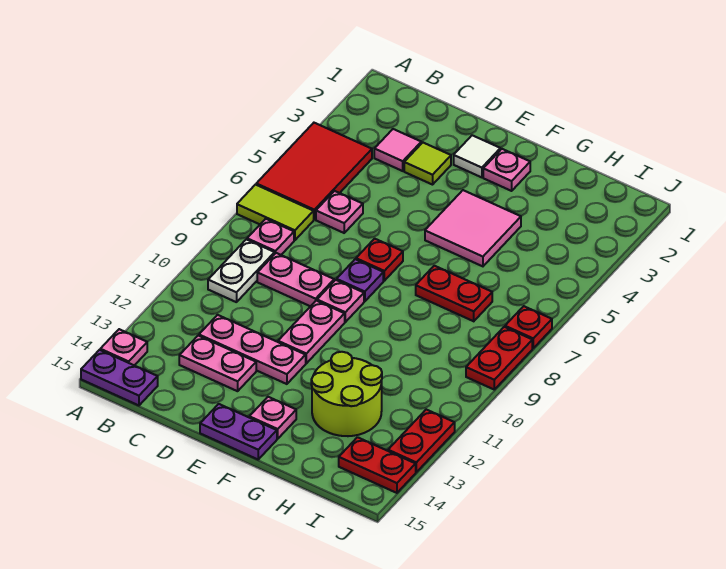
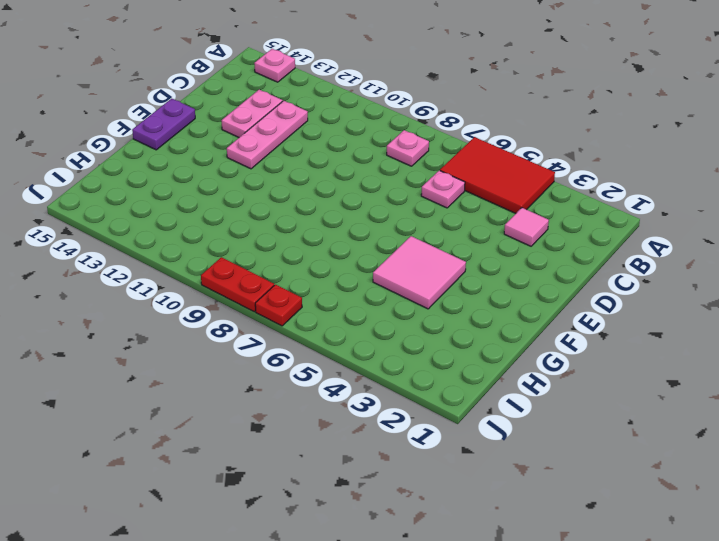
none -> lime 1x2 tile [237,185,314,240]
none -> purple 1x2 plate [81,350,158,405]
none -> white 1x2 plate [208,239,275,302]

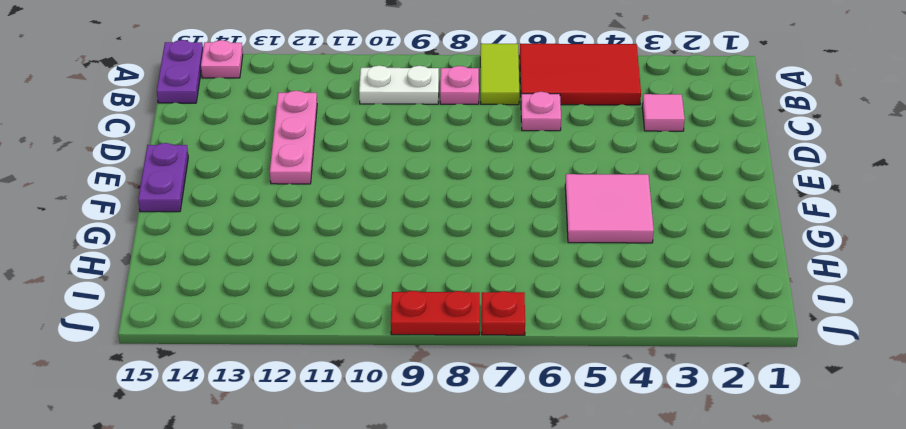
none -> pink 1x2 plate [257,253,334,306]
none -> pink 1x2 plate [179,336,256,391]
none -> lime 1x1 tile [404,143,451,185]

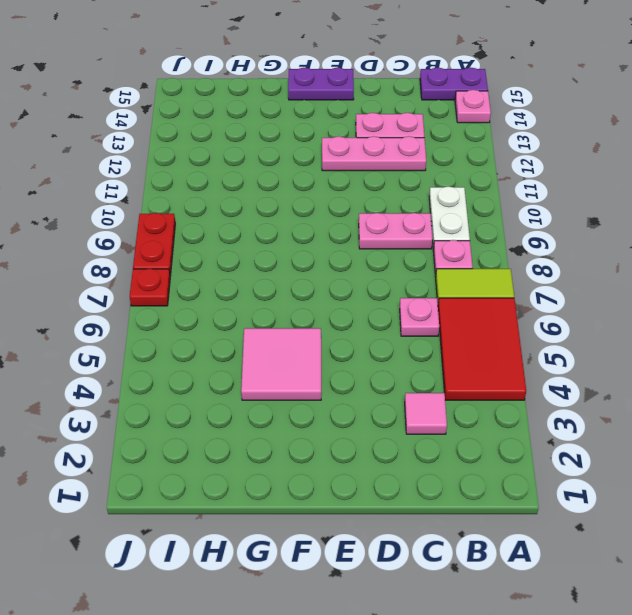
none -> lime 1x1 tile [404,143,451,185]
none -> white 1x1 tile [454,135,500,177]
none -> red 1x1 plate [356,239,403,281]

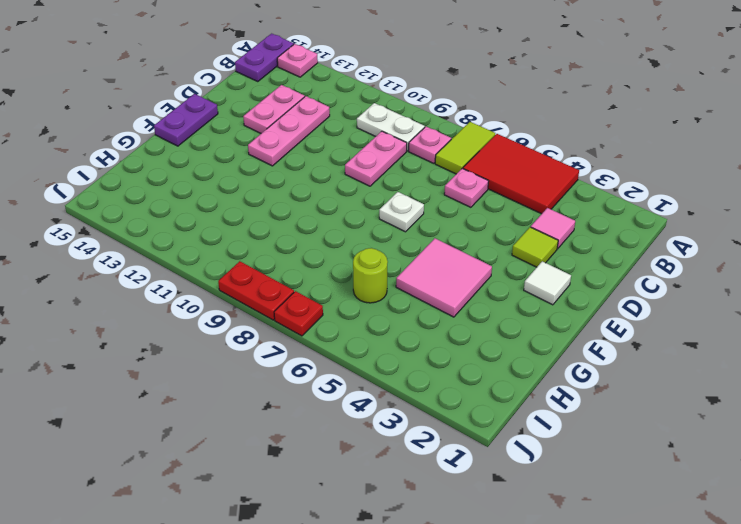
white 1x1 plate [379,192,424,232] -> red 1x1 plate [356,239,403,281]
lime 1x1 round brick [353,248,388,303] -> none
none -> purple 1x1 plate [337,259,383,301]
none -> pink 1x1 plate [317,280,364,322]
none -> pink 1x2 plate [278,301,345,363]

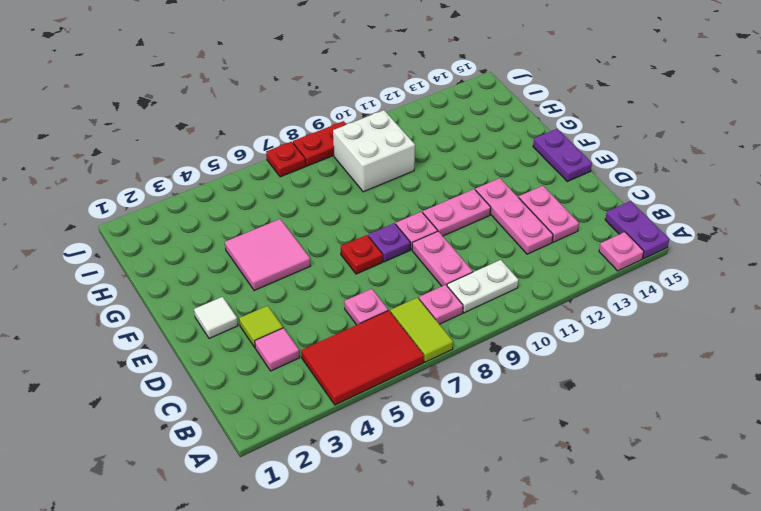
white 2x2 brick [333,110,415,192] -> none
none -> pink 1x1 plate [483,149,530,191]
none -> pink 1x1 plate [249,397,296,439]
none -> red 1x2 plate [416,266,492,321]

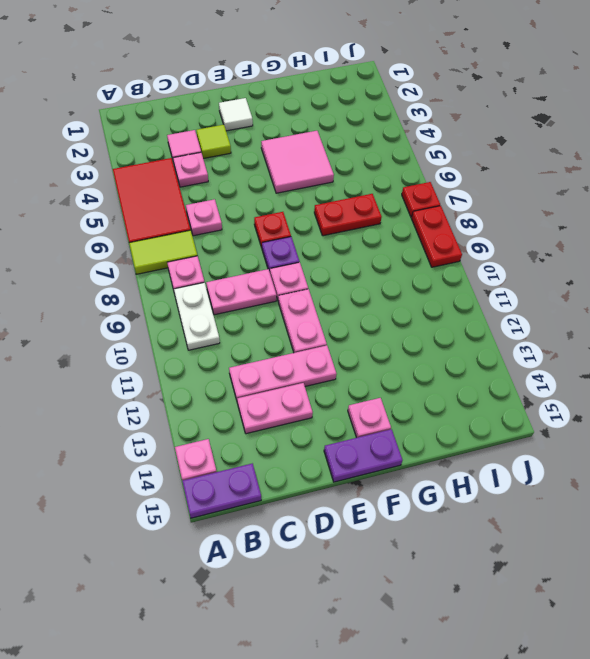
pink 1x1 plate [173,152,208,187] -> pink 1x1 plate moved to [483,149,530,191]
none -> lime 2x2 round brick [311,352,382,436]
none -> red 1x2 plate [339,437,416,493]
none -> red 1x2 plate [388,410,455,472]

